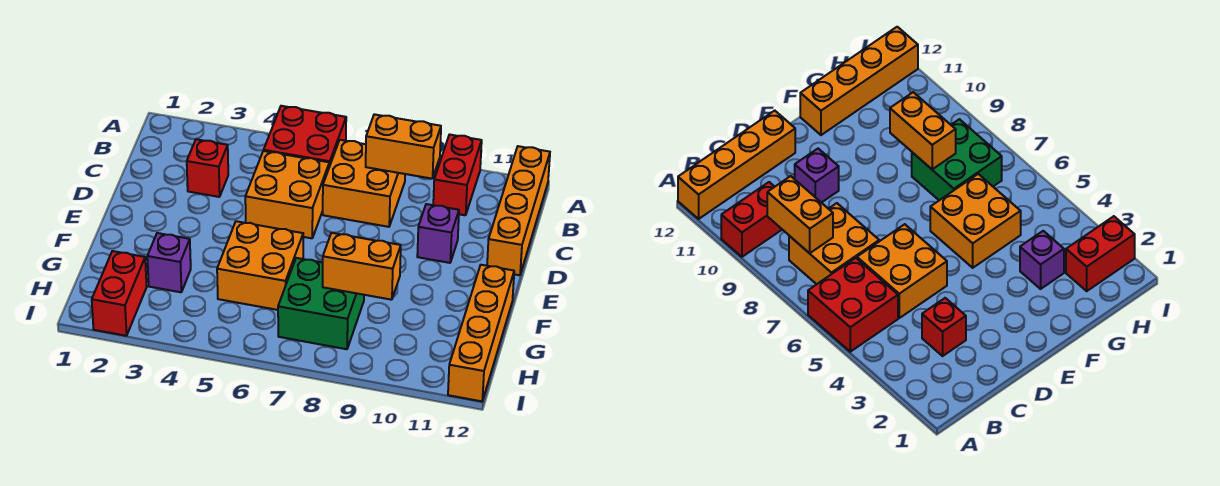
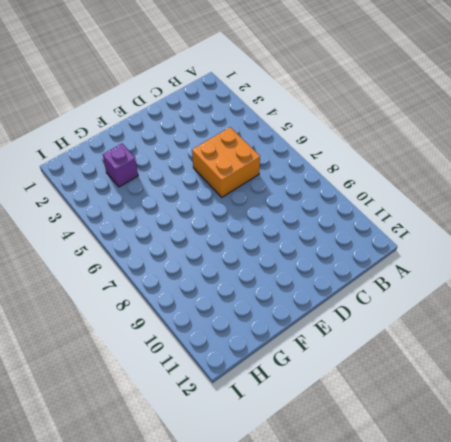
none -> red 2x2 brick [264,106,346,167]
none -> red 1x2 brick [433,135,482,215]
none -> orange 1x4 brick [487,146,550,275]

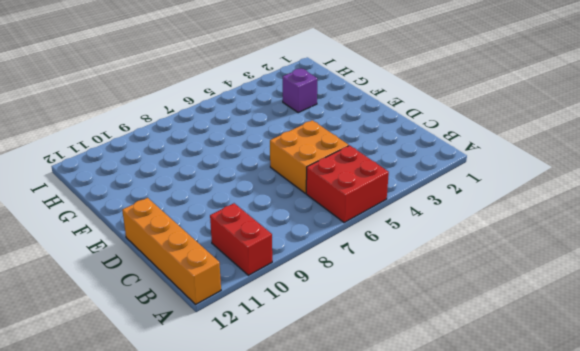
none -> orange 2x2 brick [323,140,405,227]
none -> red 1x1 brick [187,139,228,197]
none -> purple 1x1 brick [417,204,459,263]

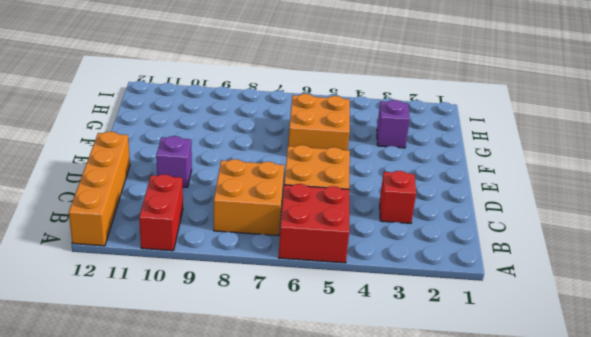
none -> orange 1x4 brick [448,265,514,401]
none -> green 2x2 brick [278,258,364,349]
none -> red 1x2 brick [92,251,147,336]

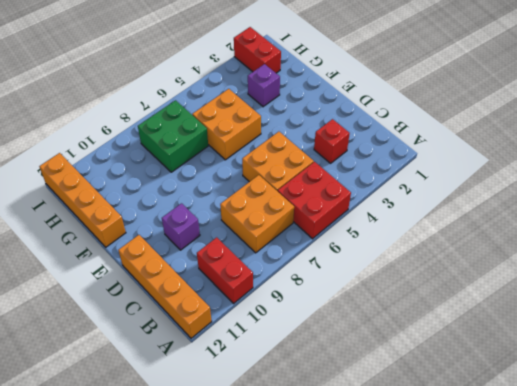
none -> orange 1x2 brick [366,114,441,179]
none -> orange 1x2 brick [323,233,401,300]

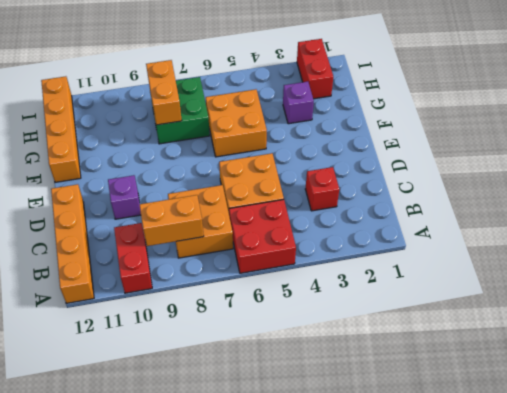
orange 1x2 brick [146,60,182,125] -> orange 1x2 brick turned to [323,233,401,300]

